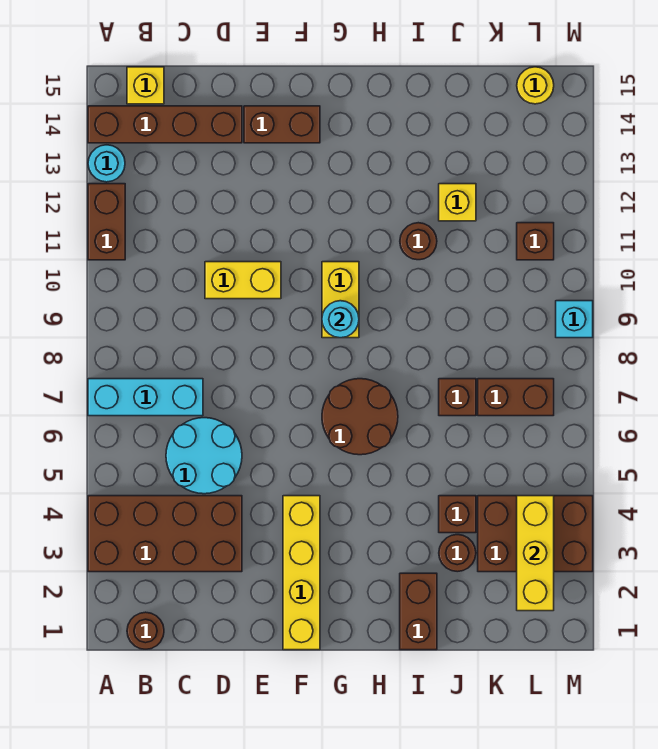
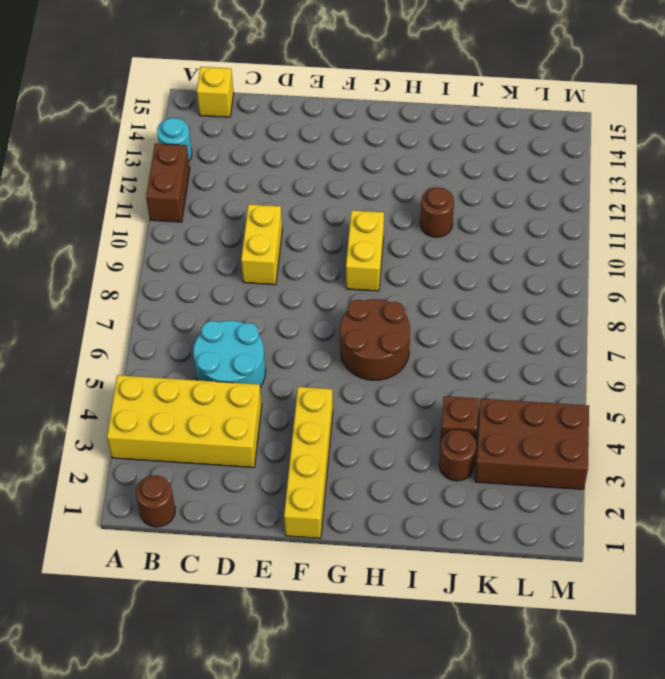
yellow 2x4 brick [107,375,262,467] -> brown 2x4 brick [88,496,242,572]
yellow 1x2 brick [241,204,282,285] -> yellow 1x2 brick turned to [205,262,281,299]
none -> cyan 1x3 brick [88,379,203,416]
none -> brown 1x4 brick [88,106,242,143]
none -> brown 1x2 brick [244,106,320,143]

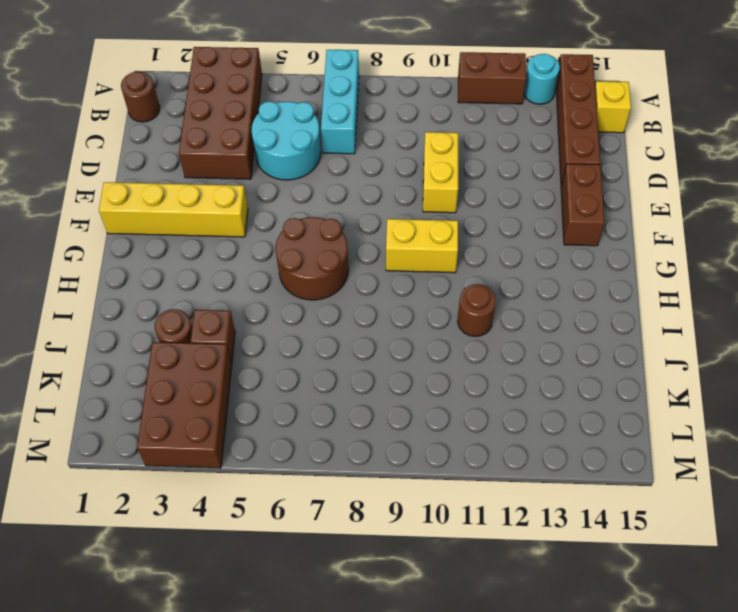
none -> brown 1x2 brick [400,573,437,650]
none -> brown 1x1 brick [439,379,476,416]
none -> yellow 1x1 brick [439,184,476,221]

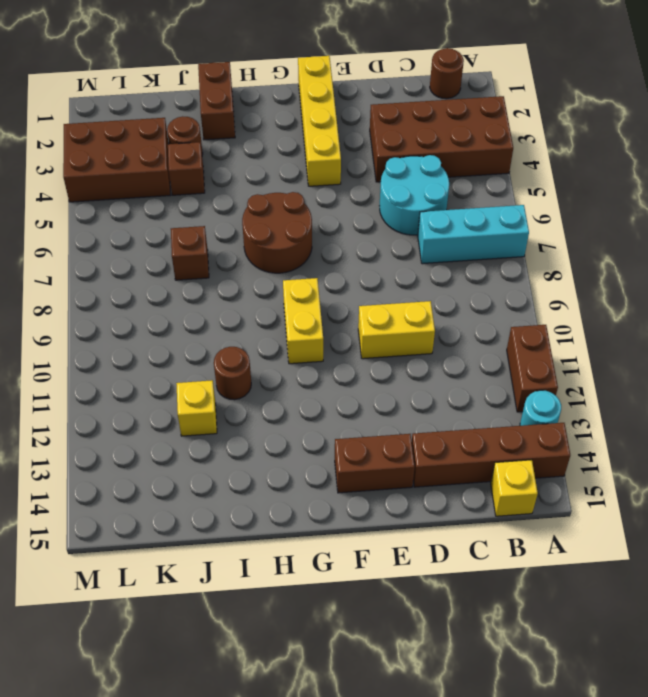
none -> brown 1x2 brick [478,379,554,416]
none -> brown 1x1 brick [517,223,554,260]
none -> yellow 1x1 round brick [517,67,554,104]

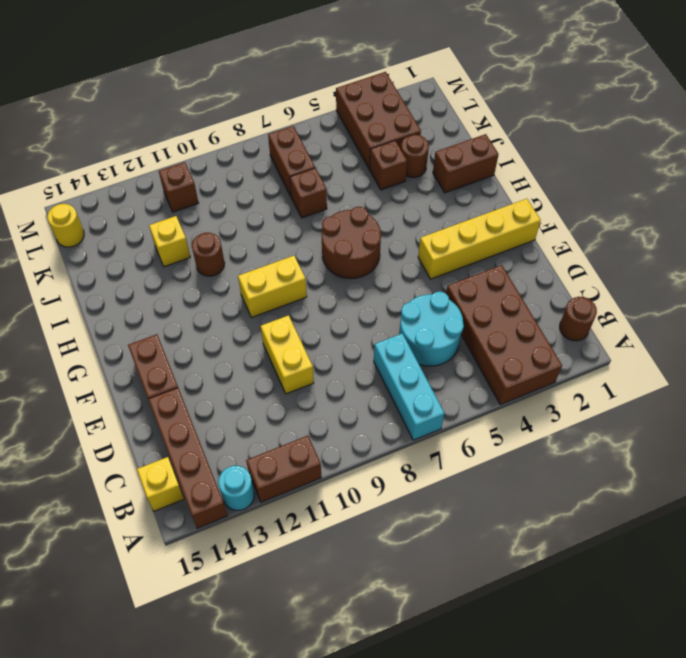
none -> cyan 1x1 brick [556,301,593,338]
none -> cyan 1x1 round brick [322,301,359,338]
none -> yellow 1x3 brick [517,496,554,611]

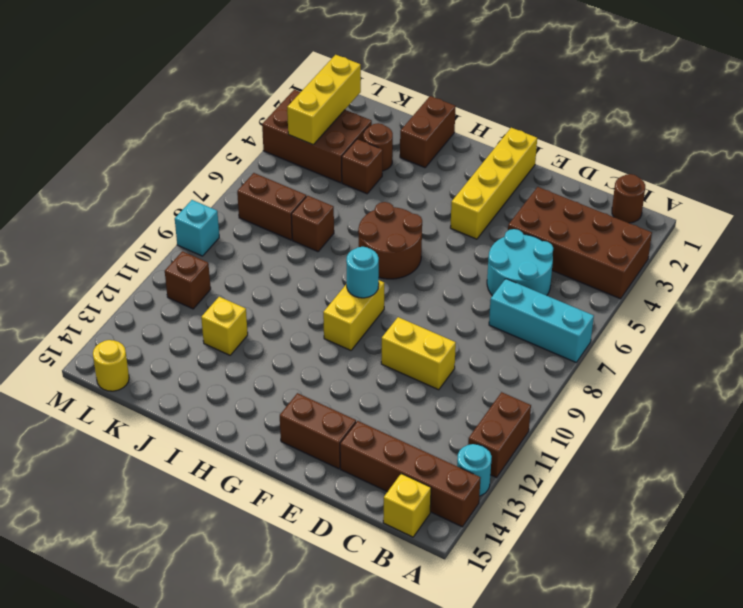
none -> brown 1x1 round brick [400,223,437,260]

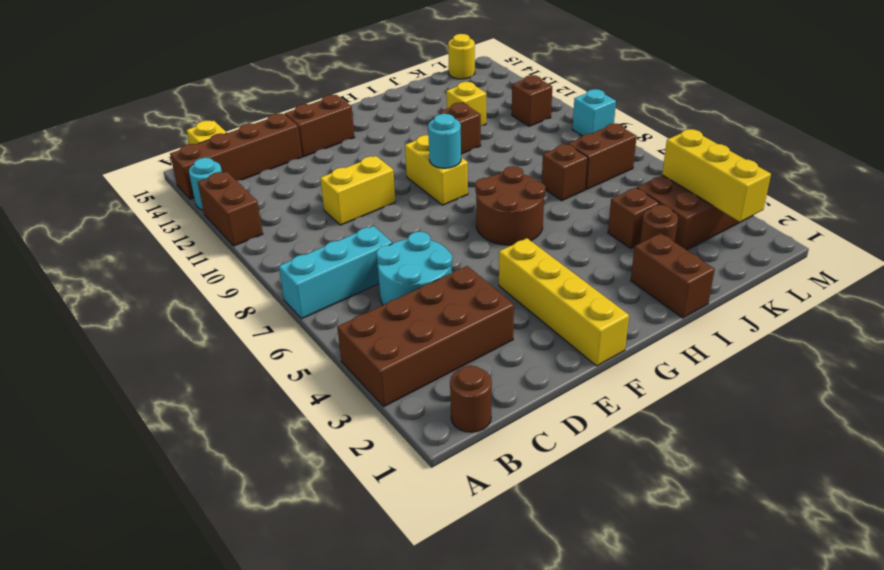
brown 1x1 brick [439,103,481,154] -> brown 1x1 round brick [400,223,437,260]

